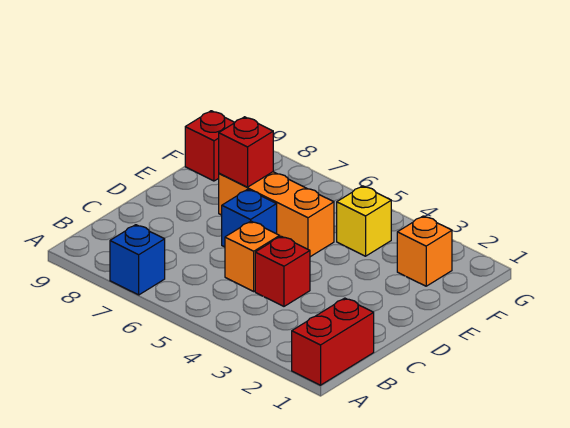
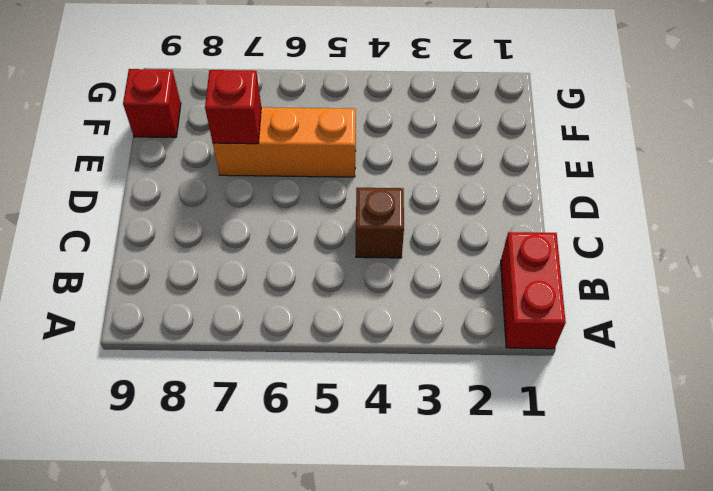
brown 1x1 brick [356,188,404,258] -> red 1x1 brick [255,236,310,306]
none -> blue 1x1 brick [110,225,165,295]
none -> orange 1x1 brick [225,221,280,291]

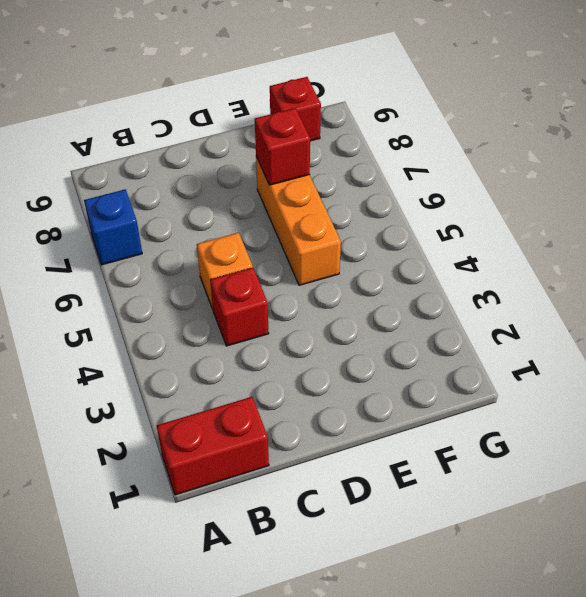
none -> blue 1x1 brick [222,189,277,247]
none -> orange 1x1 brick [397,216,452,286]

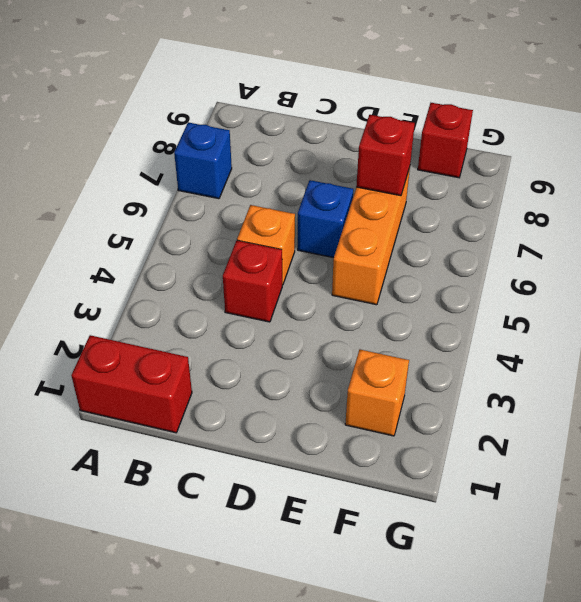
none -> yellow 1x1 brick [337,186,391,256]

